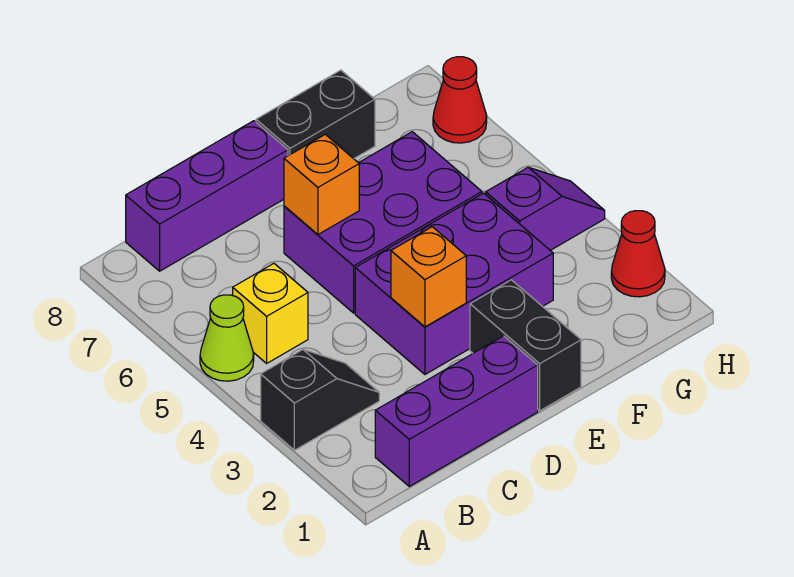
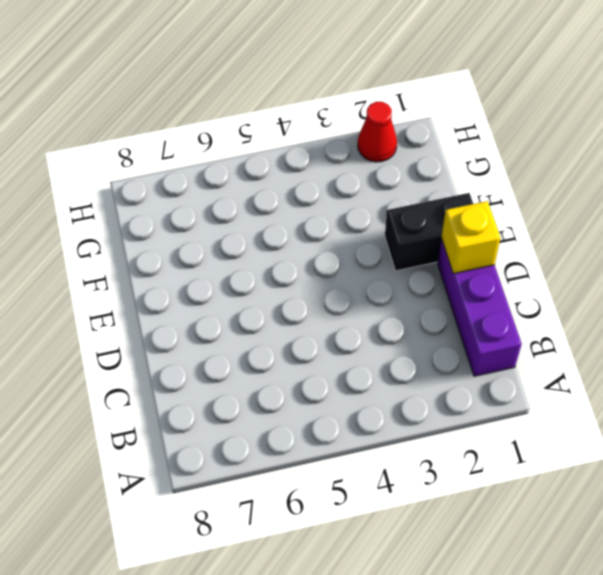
yellow 1x1 brick [442,201,500,274] -> yellow 1x1 brick moved to [233,264,308,363]
none -> black 1x2 slope [261,350,379,450]
none -> lime 1x1 cone [200,295,254,381]
none -> purple 1x3 brick [126,121,288,271]

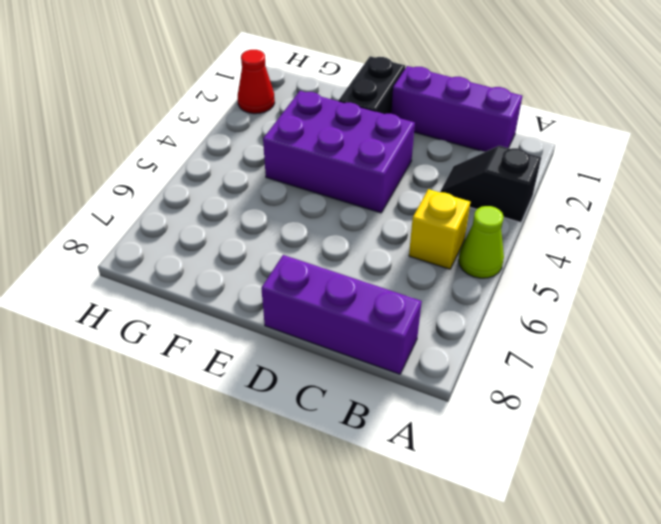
none -> purple 2x3 brick [284,132,482,313]
none -> black 1x2 brick [256,70,375,159]
none -> purple 1x2 slope [486,167,605,250]

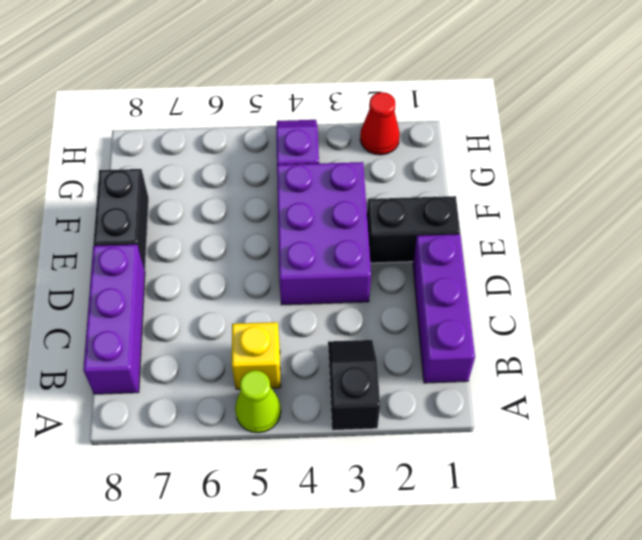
none -> purple 2x3 brick [284,132,482,313]
none -> red 1x1 cone [433,57,487,143]
none -> orange 1x1 brick [391,227,466,327]

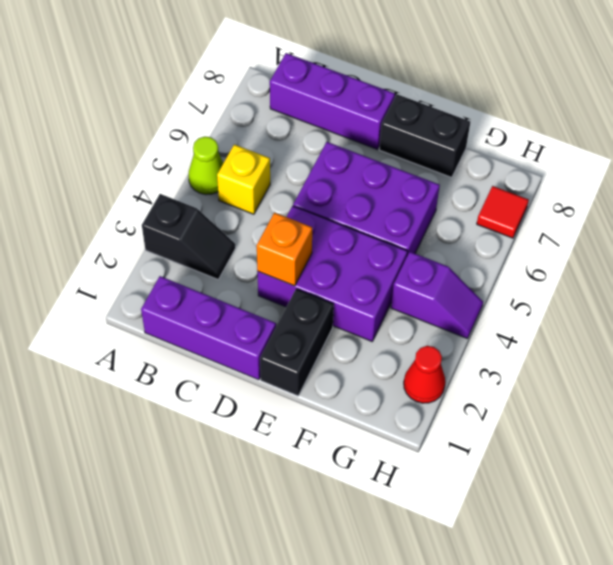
red 1x1 tile [477,186,529,238] -> red 1x1 cone [433,57,487,143]
none -> orange 1x1 brick [284,134,359,234]

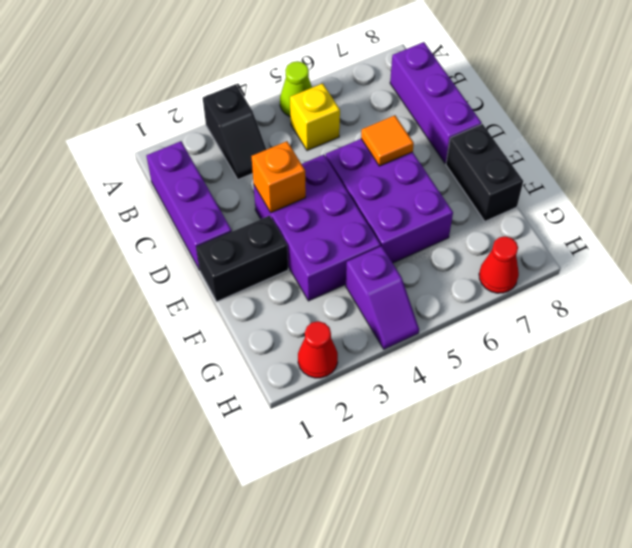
orange 1x1 tile [361,115,414,166] -> orange 1x1 brick [284,134,359,234]

